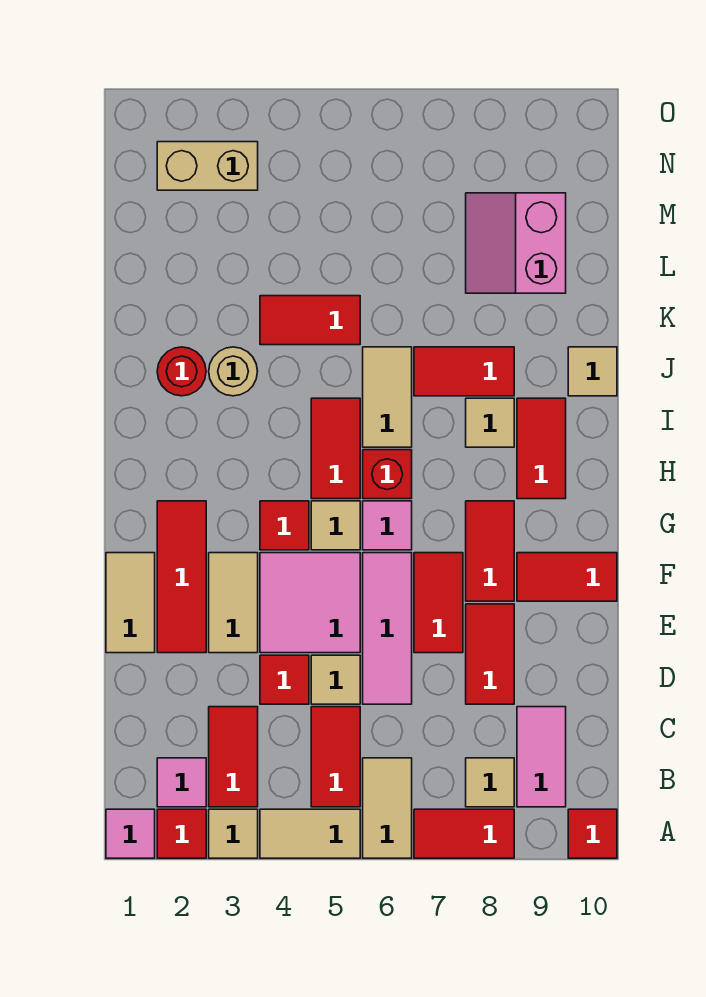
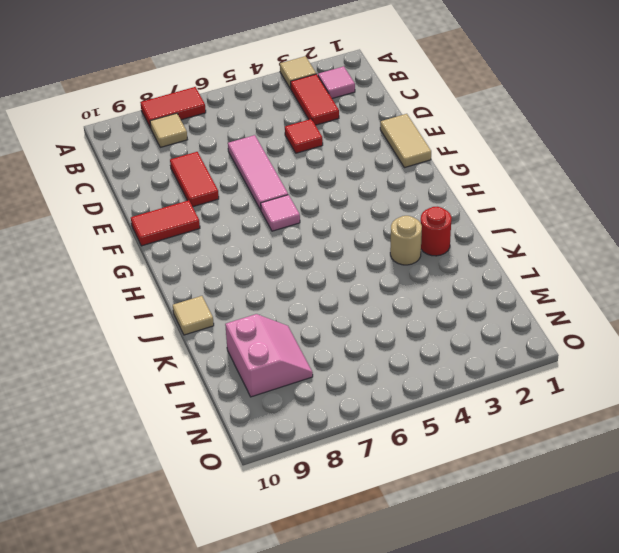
none -> pink 1x1 tile [106,809,155,858]
none -> red 1x1 tile [157,809,206,858]
none -> tan 1x2 tile [260,809,360,858]
none -> tan 1x2 tile [363,758,412,858]

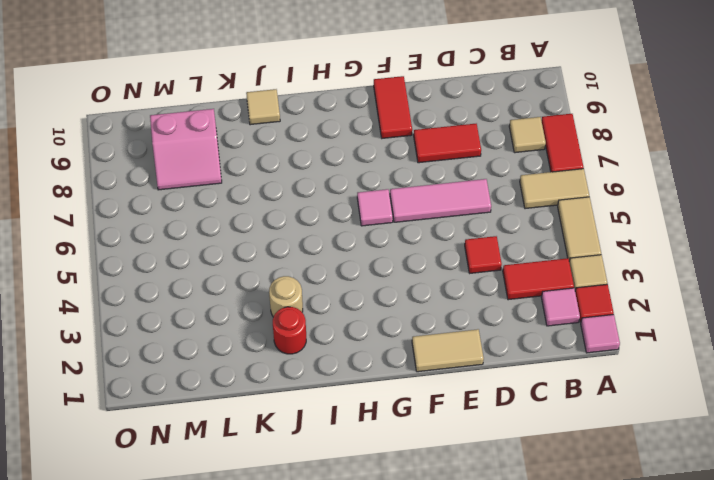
none -> red 1x1 tile [568,809,617,858]
none -> red 1x2 tile [311,707,360,807]
none -> pink 1x2 tile [517,707,566,807]
none -> tan 1x1 tile [311,655,360,704]

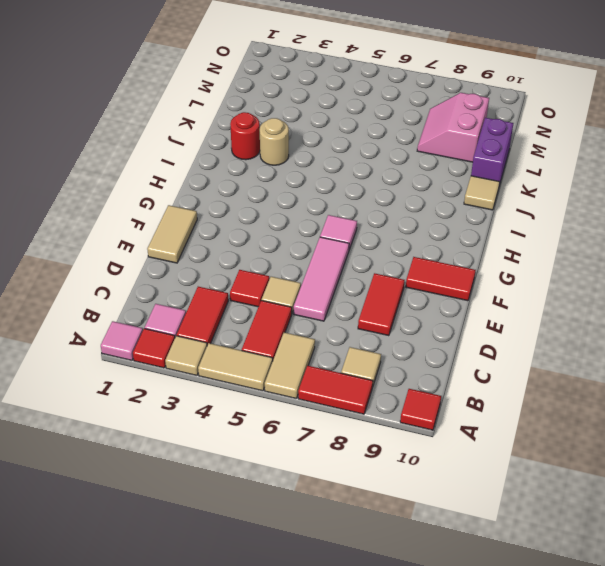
purple 1x2 brick [471,118,513,186] -> none
none -> pink 1x2 tile [517,707,566,807]
none -> red 1x3 tile [157,501,206,653]
none -> tan 1x2 tile [209,553,258,653]
none -> pink 2x2 tile [260,553,360,653]

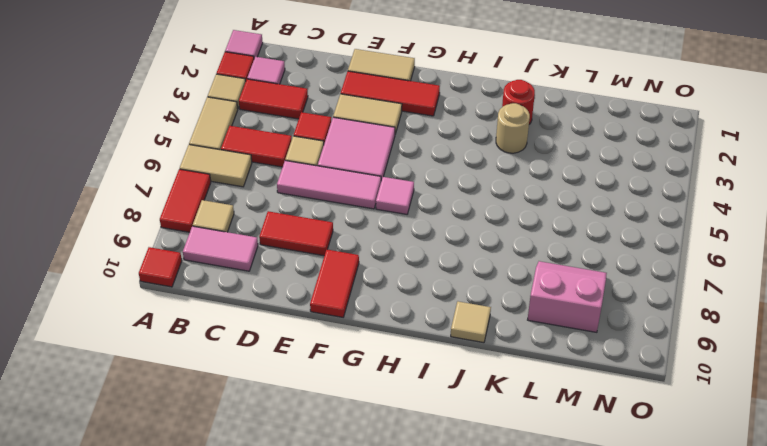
none -> red 1x2 tile [414,553,463,653]
none -> red 1x2 tile [466,501,514,601]
none -> red 1x1 tile [260,501,309,550]
none -> tan 1x1 tile [311,501,360,550]

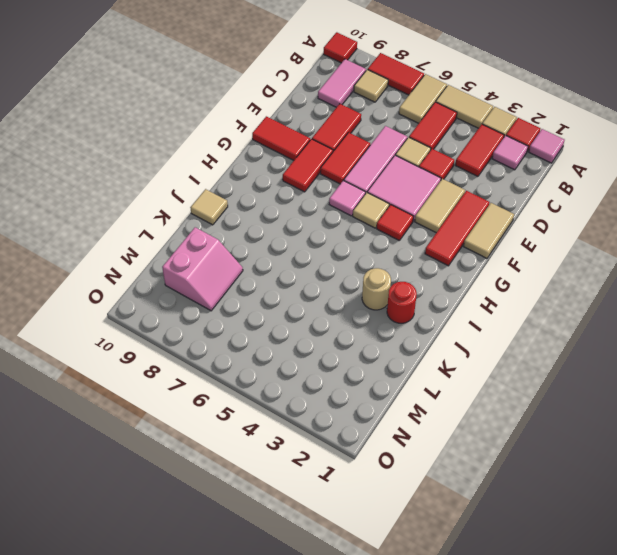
none -> red 1x2 tile [311,398,360,499]
none -> red 1x1 brick [363,450,412,499]
none -> red 1x2 tile [517,398,566,499]
none -> tan 1x2 tile [363,347,412,447]

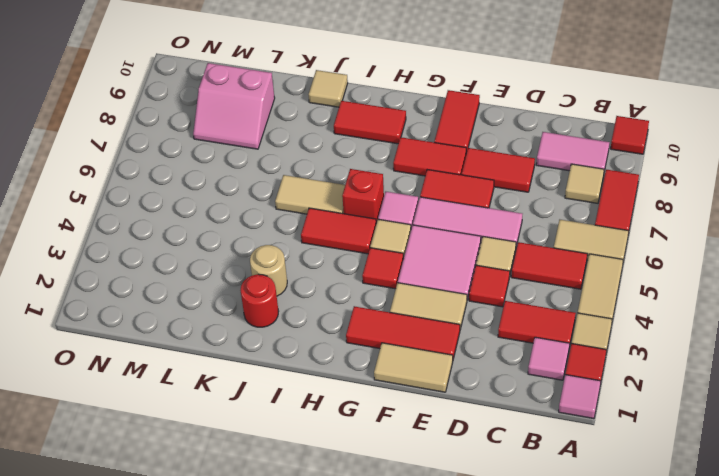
none -> tan 1x1 tile [466,398,514,447]
none -> red 1x2 tile [414,347,514,396]
none -> red 1x2 tile [260,296,360,345]
none -> tan 1x2 brick [157,142,258,190]

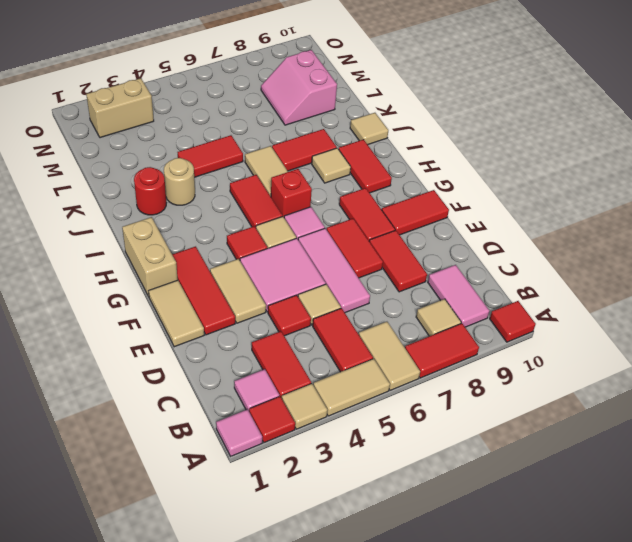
tan 1x2 brick [122,217,178,296] -> none

